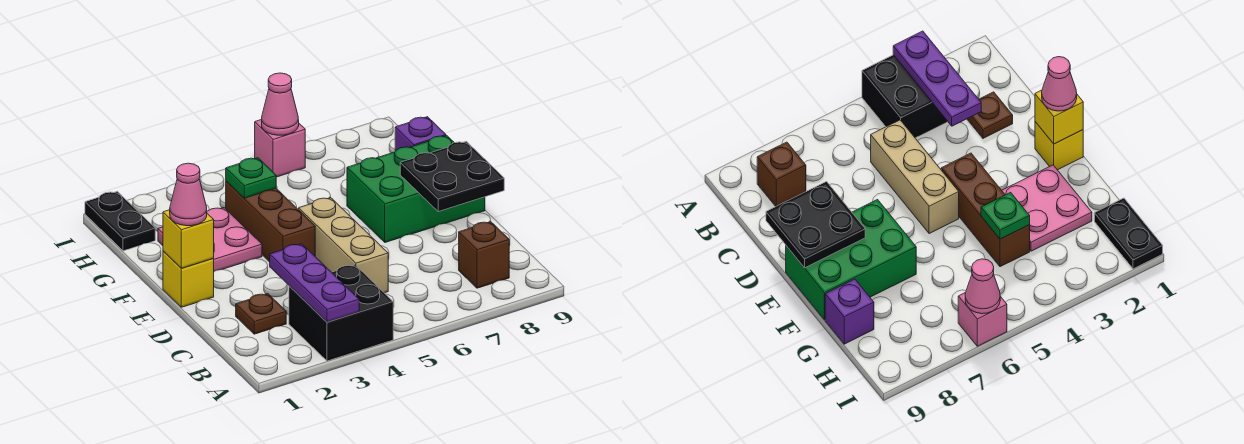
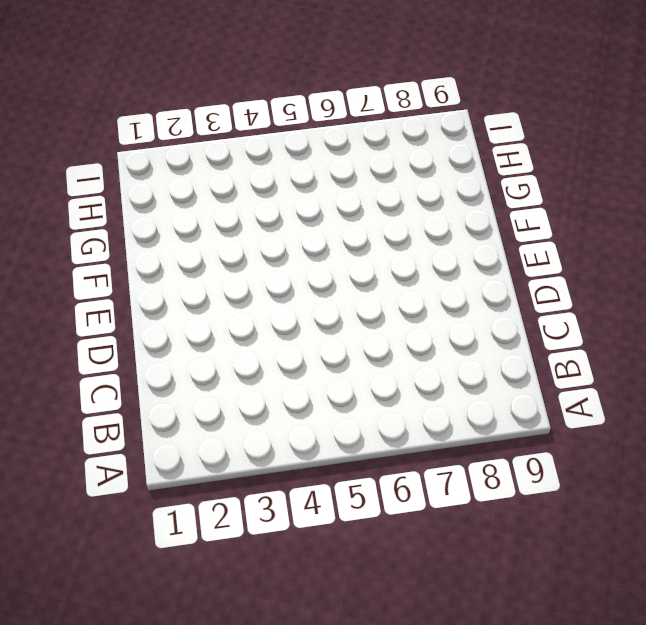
none -> black 2x2 brick [289,265,393,361]
none -> brown 1x1 brick [459,222,509,288]
none -> brown 1x1 plate [236,294,286,334]

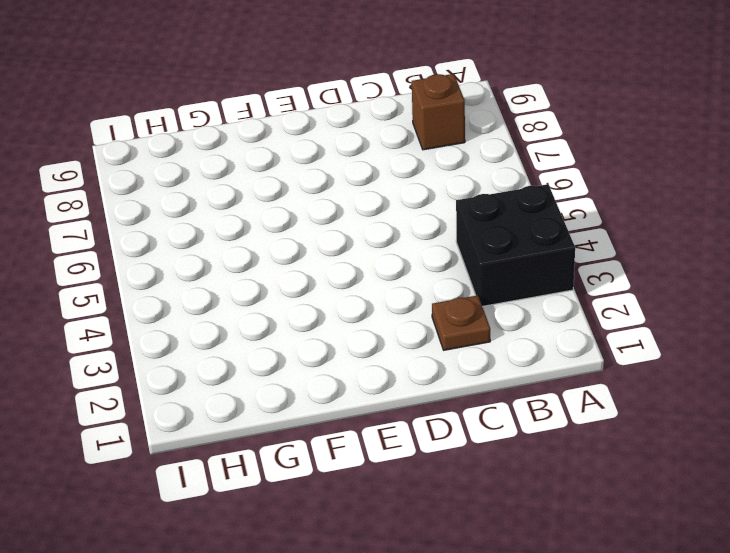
none -> tan 1x3 brick [299,198,388,293]
none -> yellow 1x1 brick [163,251,214,307]
none -> brown 1x3 brick [226,181,315,262]

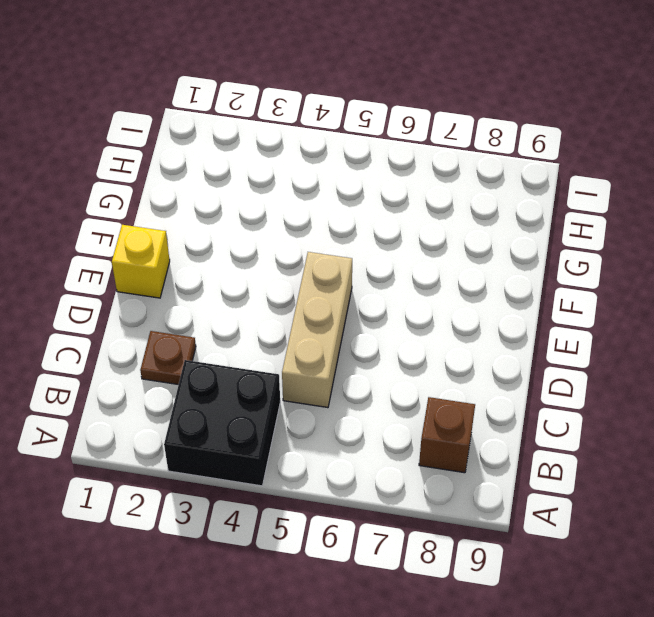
none -> brown 1x3 brick [226,181,315,262]
none -> green 2x3 brick [347,136,485,242]
none -> pink 2x2 plate [158,208,262,271]

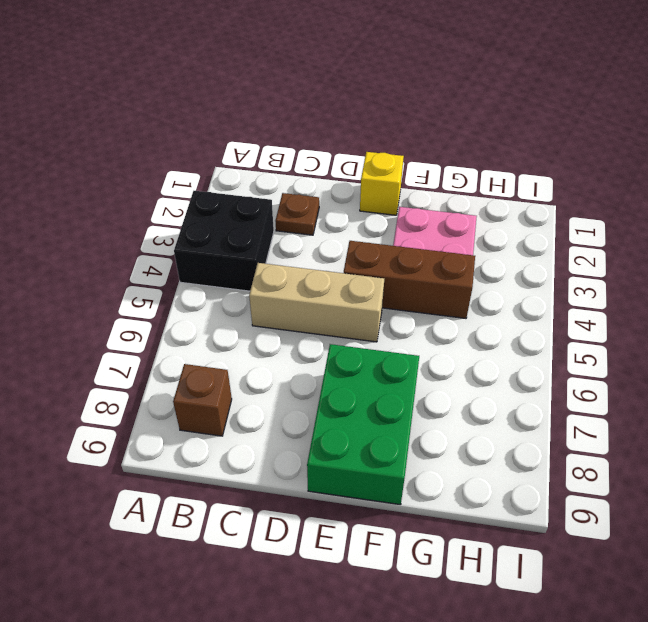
none -> purple 1x1 brick [395,117,446,151]
none -> black 1x2 plate [85,191,155,251]
none -> pink 1x1 brick [255,119,305,177]

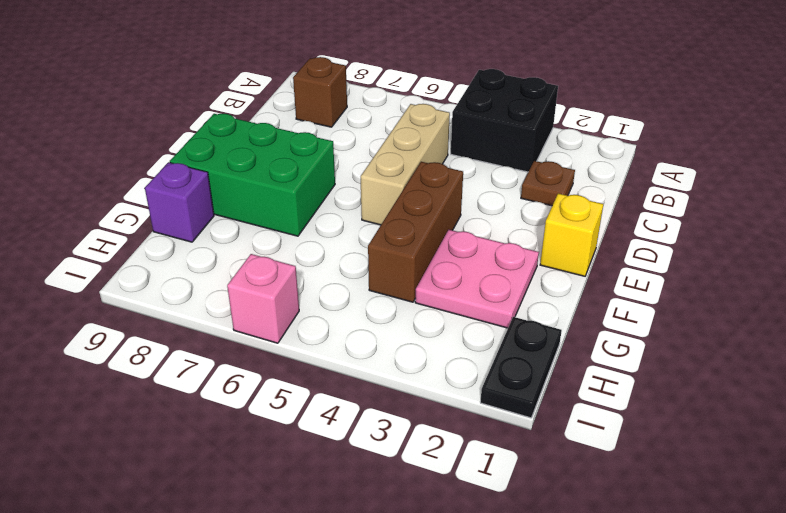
none -> purple 1x3 plate [270,244,359,322]
none -> black 2x2 plate [400,141,504,212]
none -> yellow 1x1 brick [163,210,214,268]

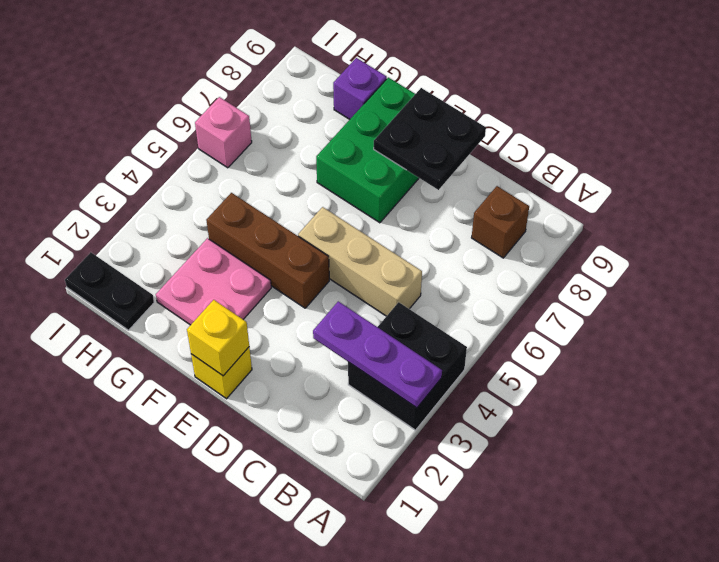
none -> brown 1x1 plate [236,294,286,334]
none -> green 1x1 plate [226,158,276,198]
none -> pink 1x1 cone [262,73,299,135]

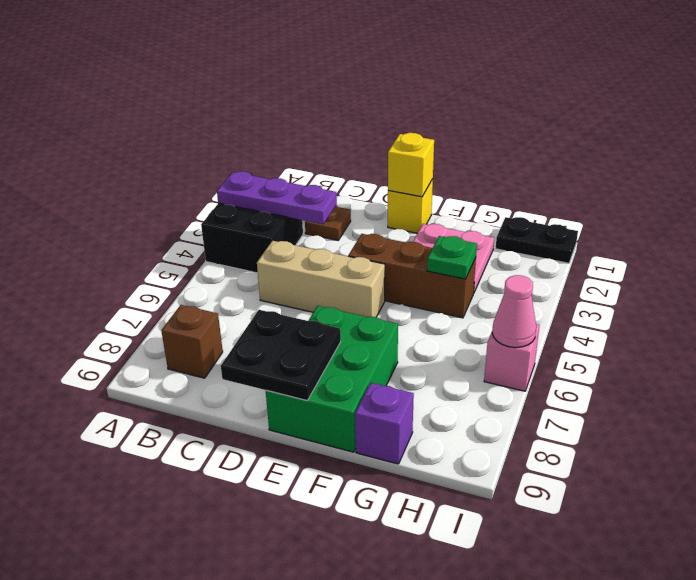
none -> pink 1x1 cone [170,163,207,226]

